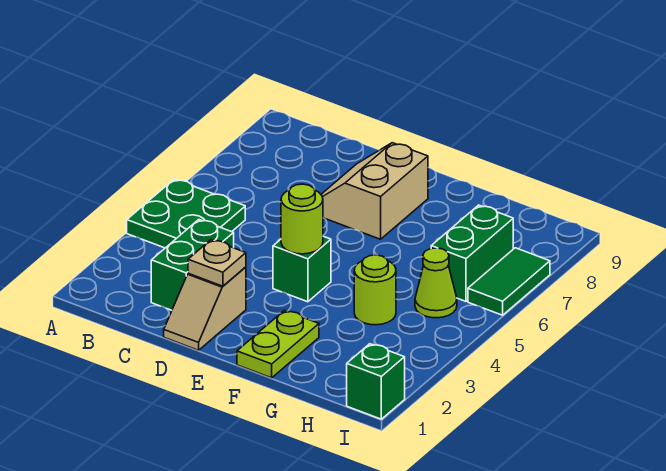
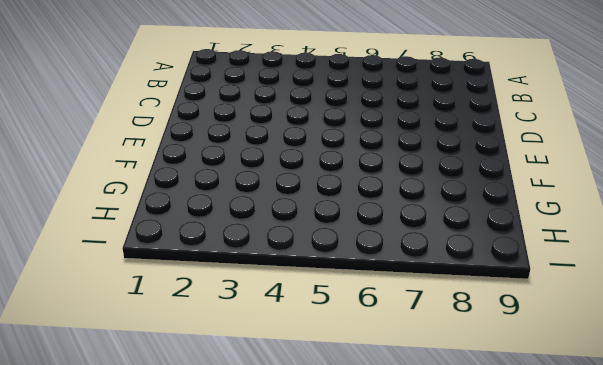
none -> green 2x2 plate [127,179,245,248]
none -> green 1x2 brick [151,220,234,310]
none -> tan 1x2 slope [164,267,246,350]

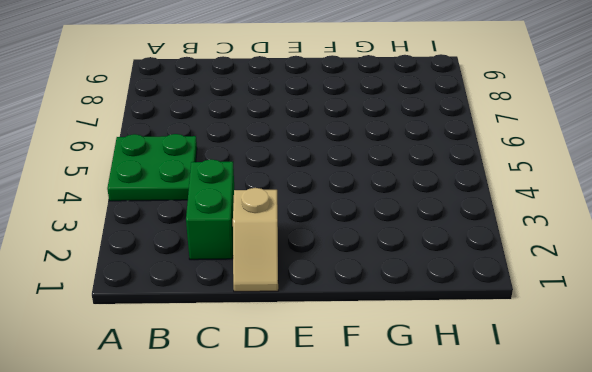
none -> tan 2x2 slope [321,143,428,239]
none -> green 1x1 brick [273,236,331,302]
none -> lime 1x2 plate [237,310,319,378]

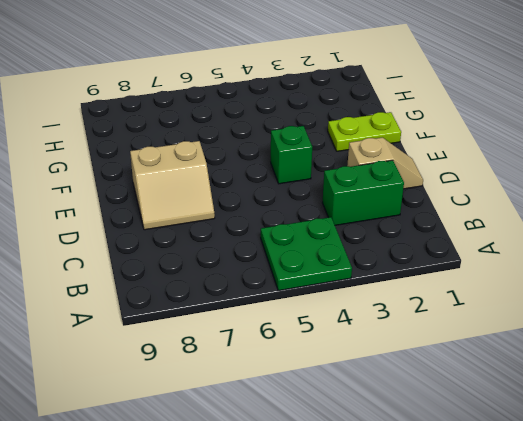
none -> lime 1x1 round brick [354,255,396,325]
none -> lime 1x1 cone [415,248,457,318]
none -> green 1x2 brick [431,205,513,301]

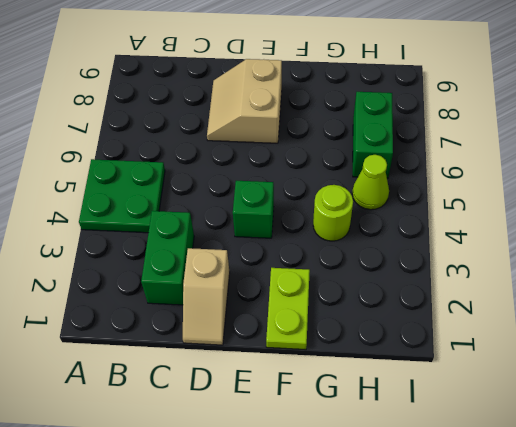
none -> green 1x1 brick [347,344,405,419]
none -> green 1x2 tile [468,248,550,315]
none -> tan 1x1 plate [188,240,246,286]

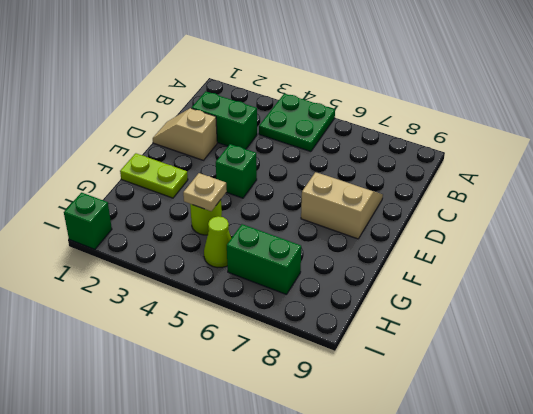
tan 1x1 plate [183,173,227,211] -> tan 1x1 plate moved to [188,240,246,286]
none -> green 1x2 tile [468,248,550,315]
none -> lime 1x1 round brick [281,184,323,254]

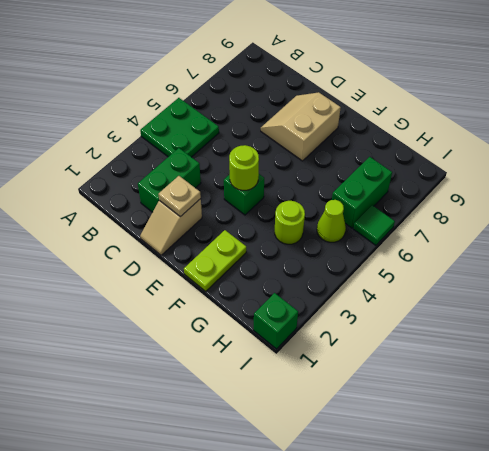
green 1x1 tile [353,205,395,245] -> green 1x2 tile [468,248,550,315]

